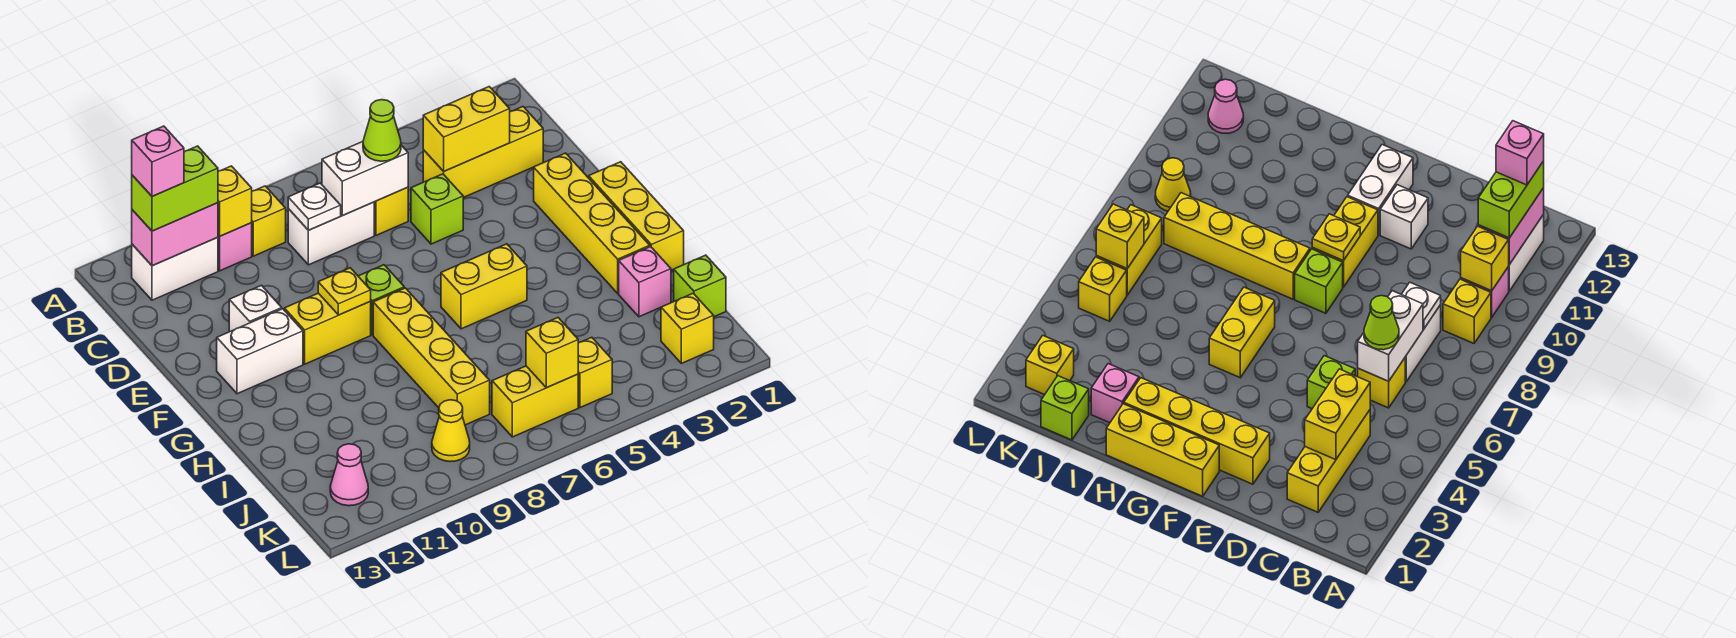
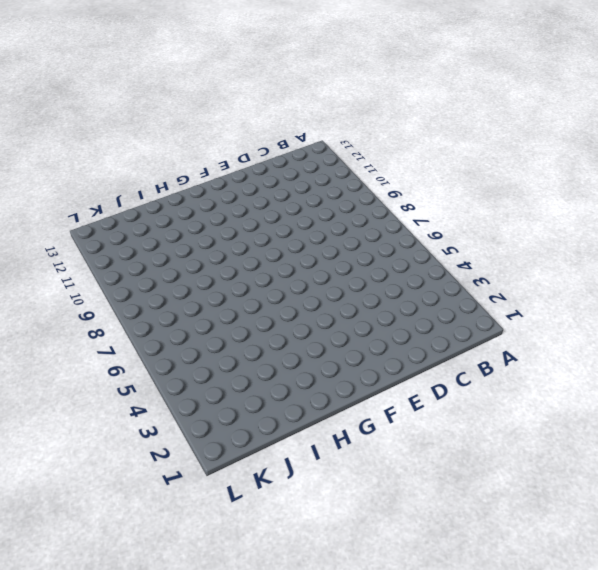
none -> yellow 1x1 brick [252,186,286,256]
none -> pink 1x1 brick [218,223,252,271]
none -> white 1x2 brick [132,237,218,300]
none -> yellow 1x3 brick [423,107,543,198]

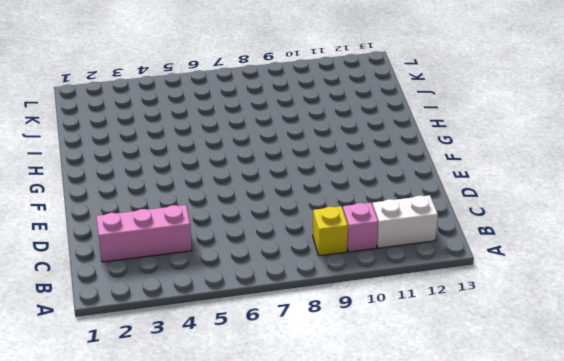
pink 1x3 brick [96,205,192,262] -> yellow 1x3 brick [423,107,543,198]
none -> yellow 1x1 brick [374,187,408,235]
none -> white 1x2 brick [288,202,374,265]
none -> lime 1x1 brick [411,174,463,244]
none -> yellow 1x4 brick [534,153,650,293]

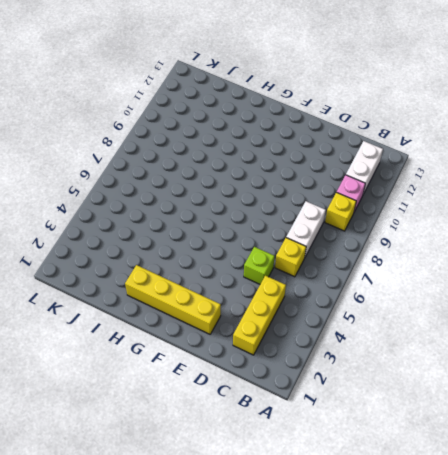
none -> white 1x1 brick [229,285,282,332]
none -> yellow 1x3 brick [589,162,684,270]
none -> lime 1x1 brick [358,265,404,335]
none -> yellow 1x2 brick [284,293,371,364]

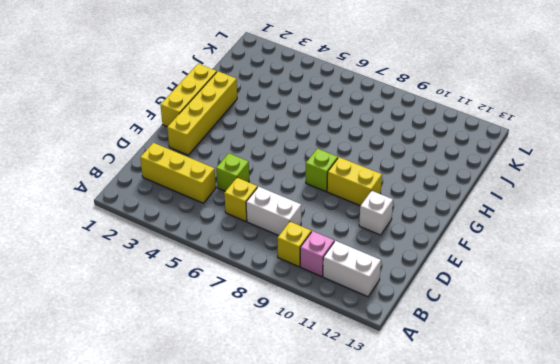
none -> white 1x2 brick [217,309,303,394]
none -> yellow 1x2 brick [441,244,527,329]
none -> yellow 1x4 brick [373,288,490,425]
none -> pink 1x1 brick [619,247,671,317]

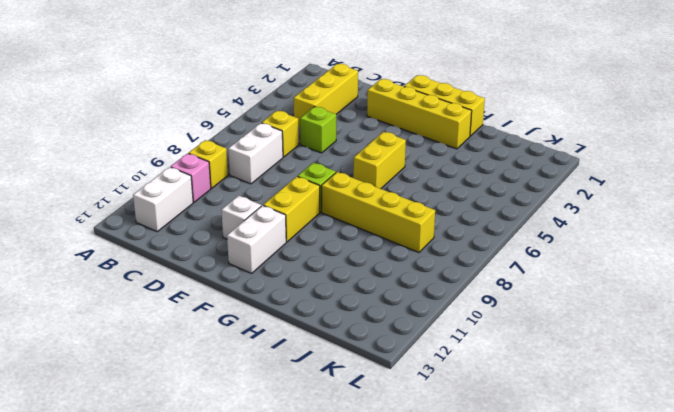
none -> pink 1x1 brick [619,247,671,317]
none -> lime 1x1 brick [674,255,726,317]
none -> yellow 1x1 brick [661,293,714,363]
none -> yellow 1x1 brick [578,337,612,408]

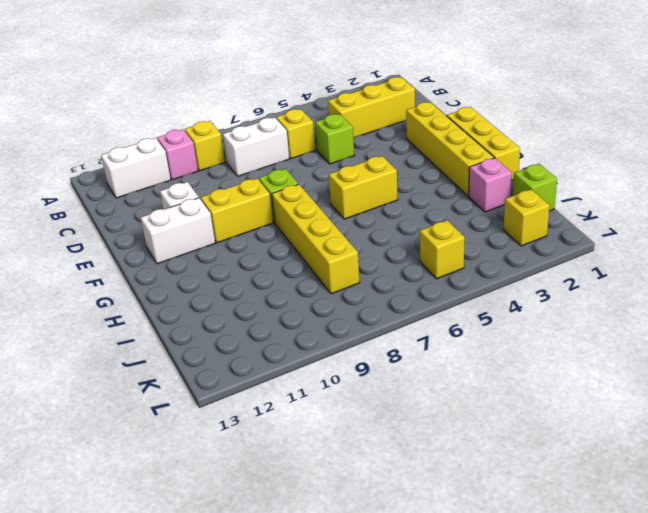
none -> yellow 1x2 brick [492,366,578,437]
none -> yellow 1x1 cone [432,400,470,462]
none -> pink 1x1 cone [330,444,368,506]
none -> yellow 1x1 brick [218,166,252,236]

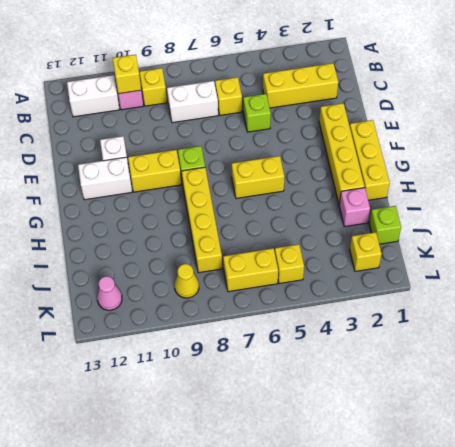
none -> pink 1x2 brick [132,203,218,266]
none -> yellow 1x2 brick [423,87,510,171]
none -> white 1x2 brick [322,142,408,216]
none -> white 1x1 plate [288,183,341,230]

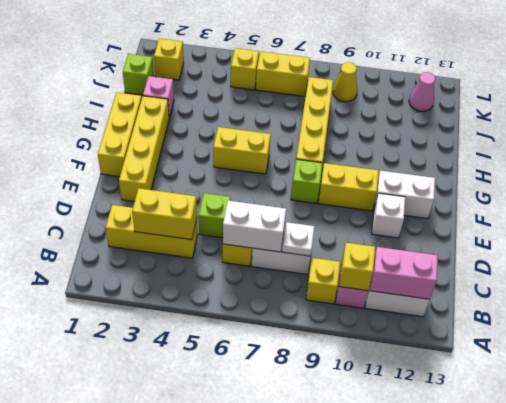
none -> yellow 1x1 plate [318,268,371,315]
none -> yellow 1x1 brick [526,318,578,388]
none -> lime 1x2 brick [132,146,218,231]
none -> lime 1x1 cone [363,100,401,161]

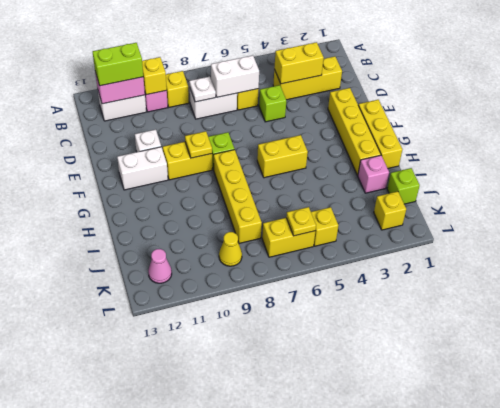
yellow 1x1 plate [286,207,316,236] -> yellow 1x1 brick [526,318,578,388]
none -> lime 1x1 cone [363,100,401,161]
none -> pink 1x1 brick [132,126,184,196]

